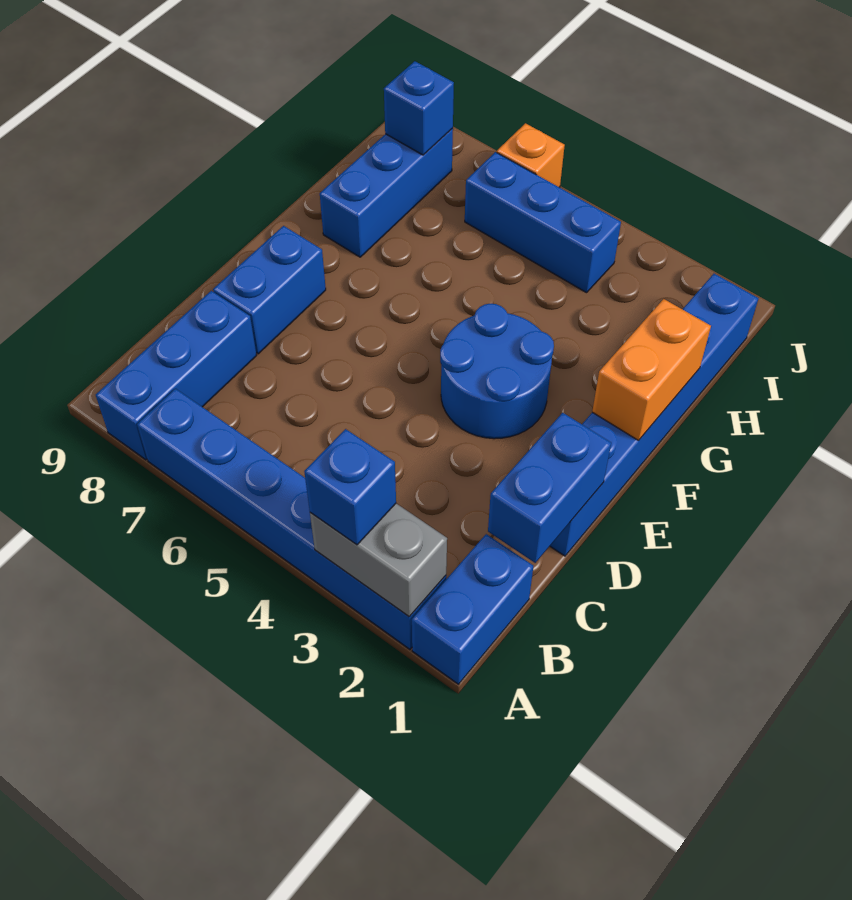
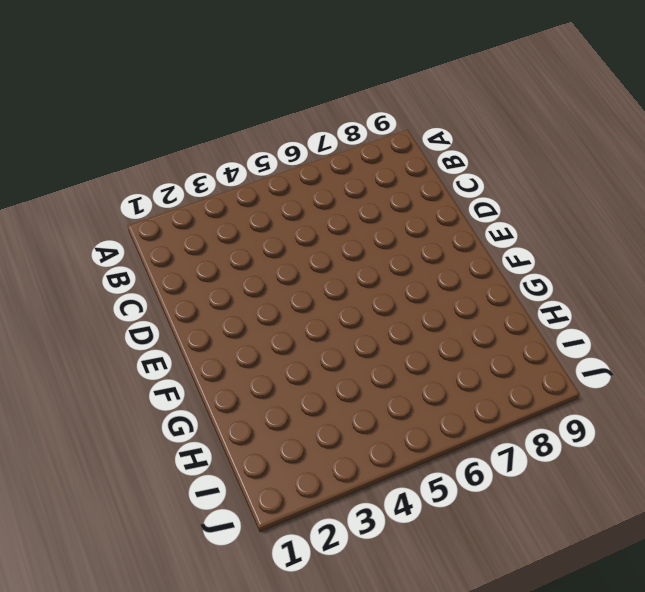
none -> blue 1x2 brick [412,534,533,684]
none -> blue 1x6 brick [137,389,446,649]
none -> blue 1x3 brick [96,291,257,460]

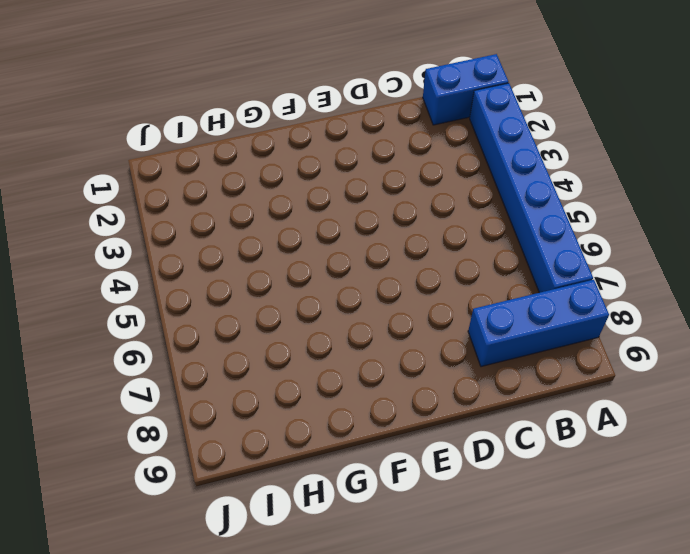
none -> blue 1x6 brick [550,274,759,556]
none -> blue 1x2 brick [213,226,326,354]
none -> blue 2x2 round brick [440,304,554,439]

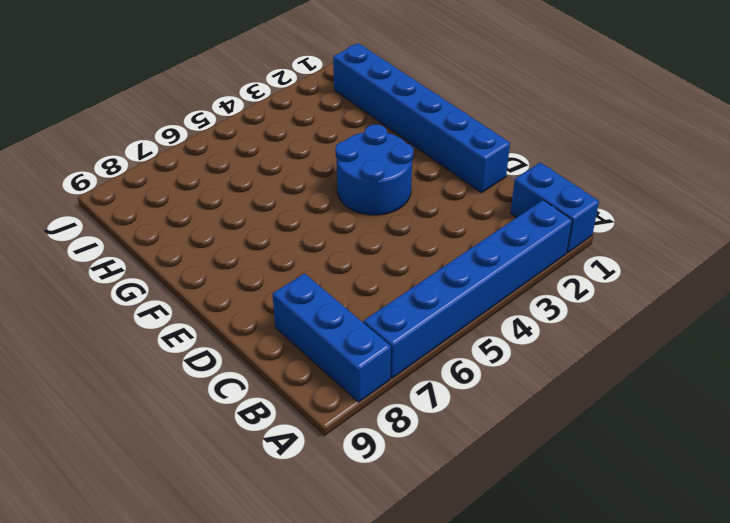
none -> blue 1x2 brick [213,226,326,354]
none -> blue 1x3 brick [320,128,453,257]
none -> blue 1x3 brick [465,152,621,293]

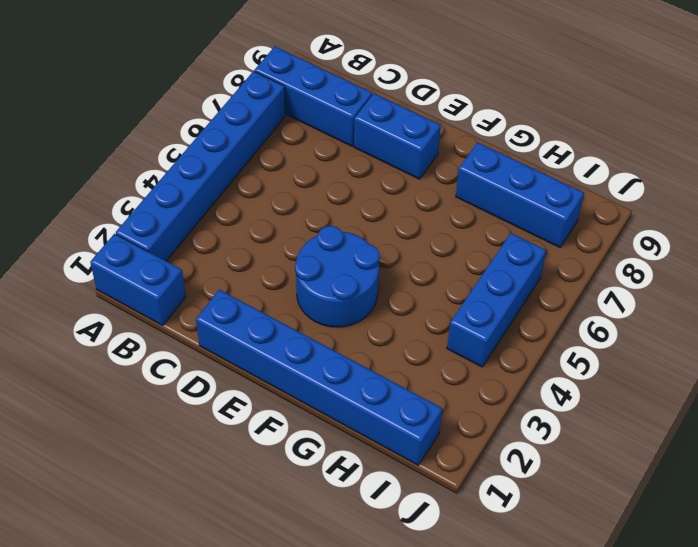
none -> orange 1x1 brick [497,123,565,187]
none -> grey 1x2 brick [310,504,447,617]
none -> blue 1x2 brick [488,413,611,563]

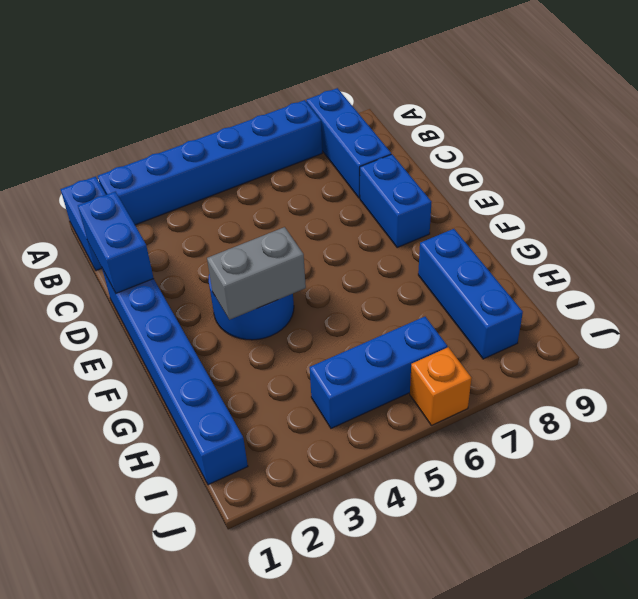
grey 1x2 brick [207,227,306,320] -> grey 1x2 brick moved to [310,504,447,617]
none -> orange 1x2 brick [592,299,711,440]
none -> blue 1x1 brick [384,61,454,155]
none -> blue 1x1 brick [304,429,396,545]

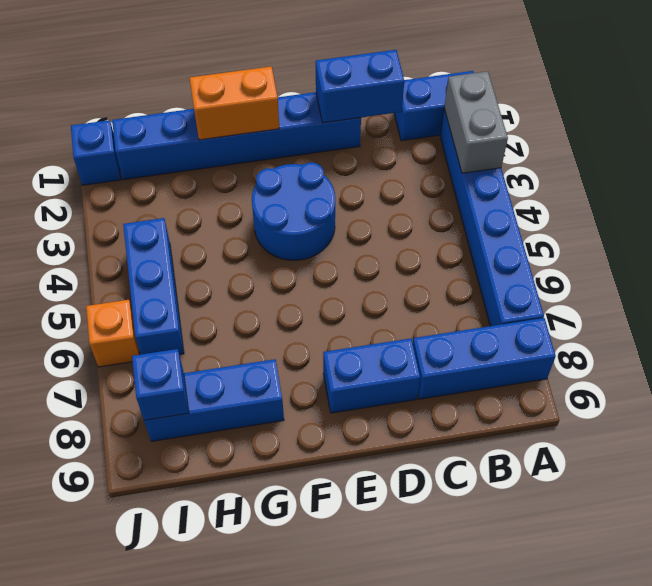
blue 1x1 brick [71,120,121,185] -> blue 1x1 brick moved to [304,429,396,545]

